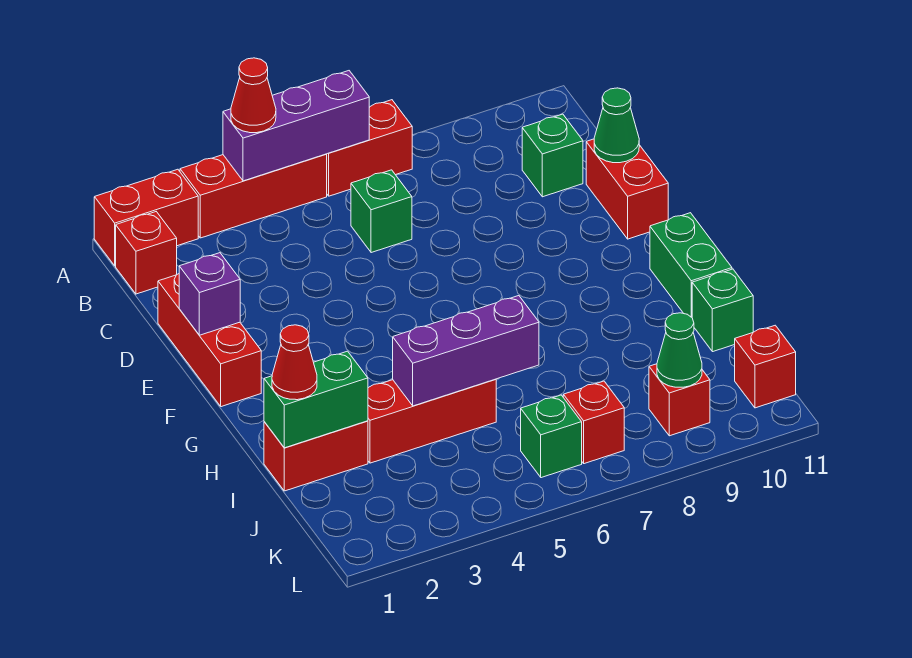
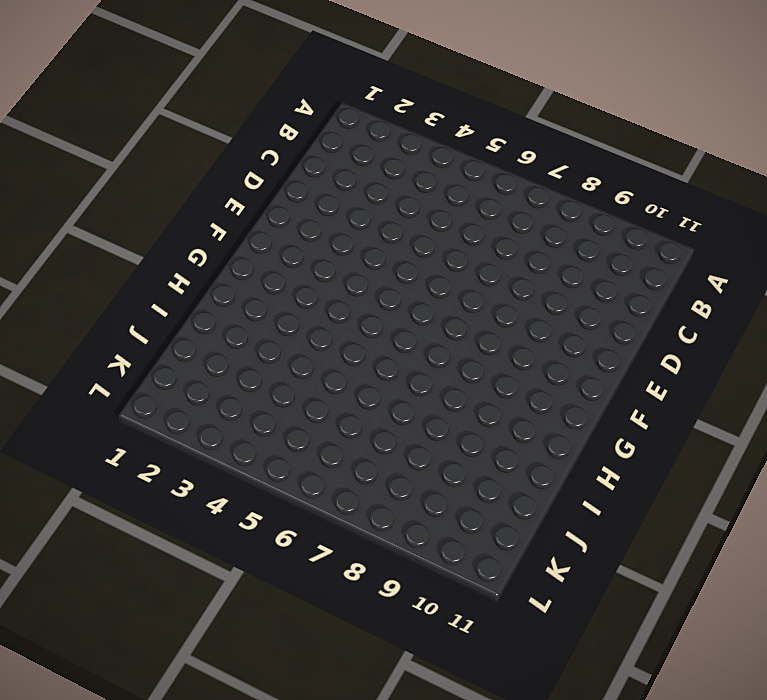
none -> red 1x2 brick [94,169,198,266]
none -> red 1x3 brick [180,154,327,238]
none -> red 1x2 brick [327,100,412,196]

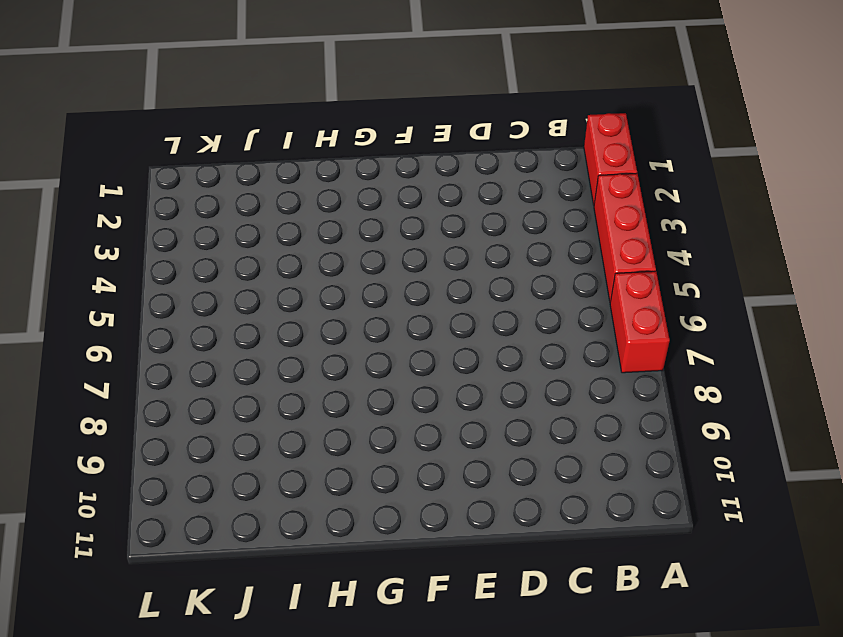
none -> red 1x1 brick [116,212,177,294]
none -> green 1x1 brick [351,170,412,253]
none -> green 1x1 brick [522,114,583,197]

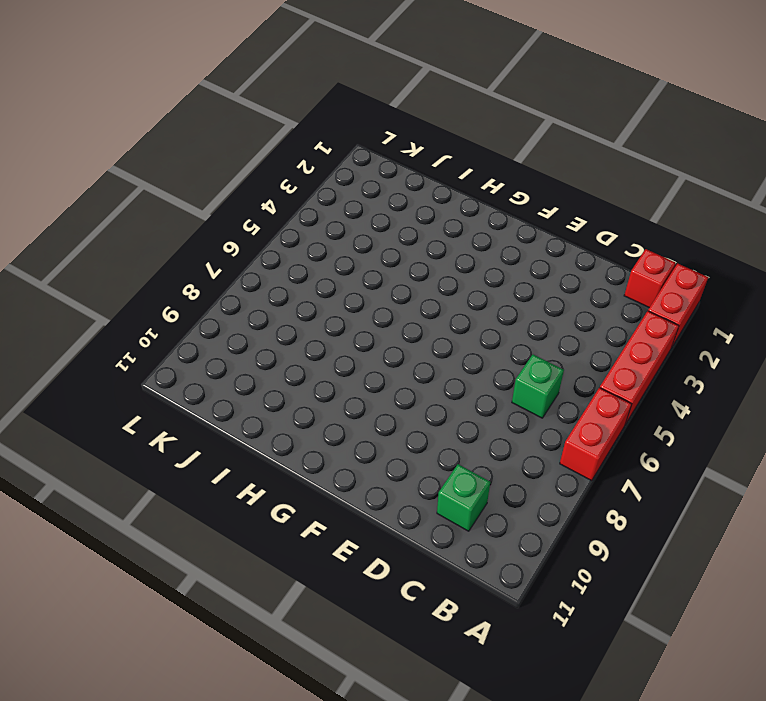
none -> red 1x3 brick [158,274,261,407]
none -> red 1x2 brick [586,139,668,239]
none -> green 1x2 brick [650,213,732,317]

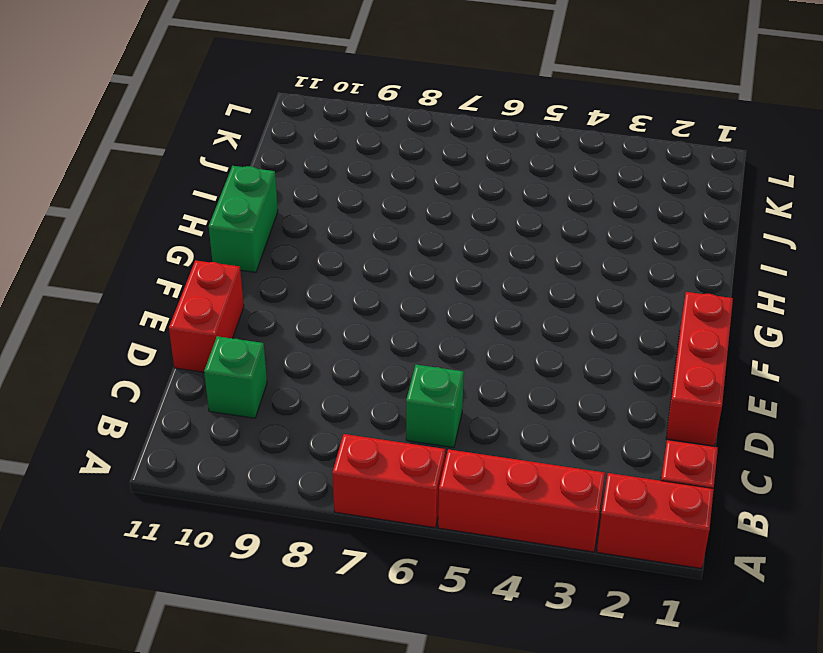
none -> red 1x2 brick [264,421,368,491]
none -> red 1x3 brick [368,379,496,463]
none -> green 1x1 brick [692,269,753,352]

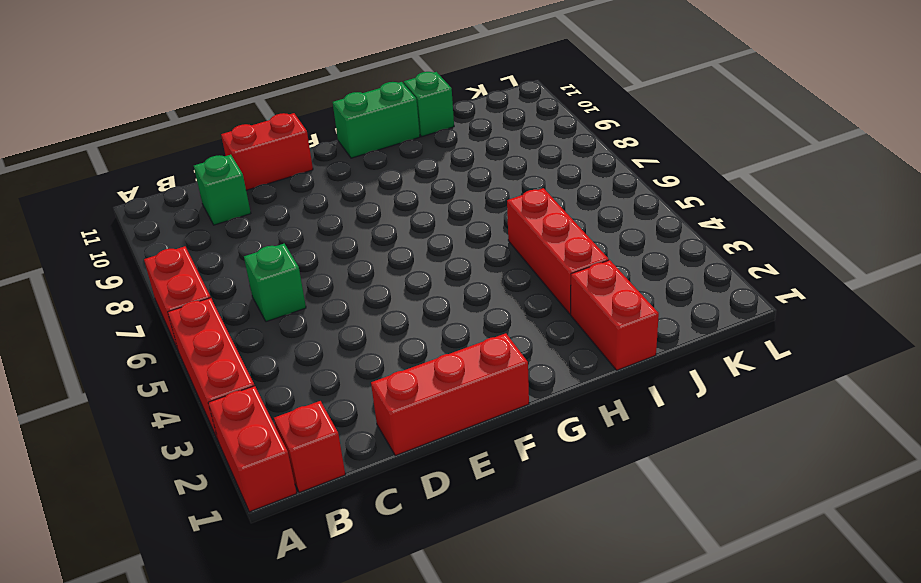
none -> green 1x1 brick [521,395,582,478]
none -> red 1x1 brick [563,381,624,464]
none -> red 1x1 brick [649,364,710,436]

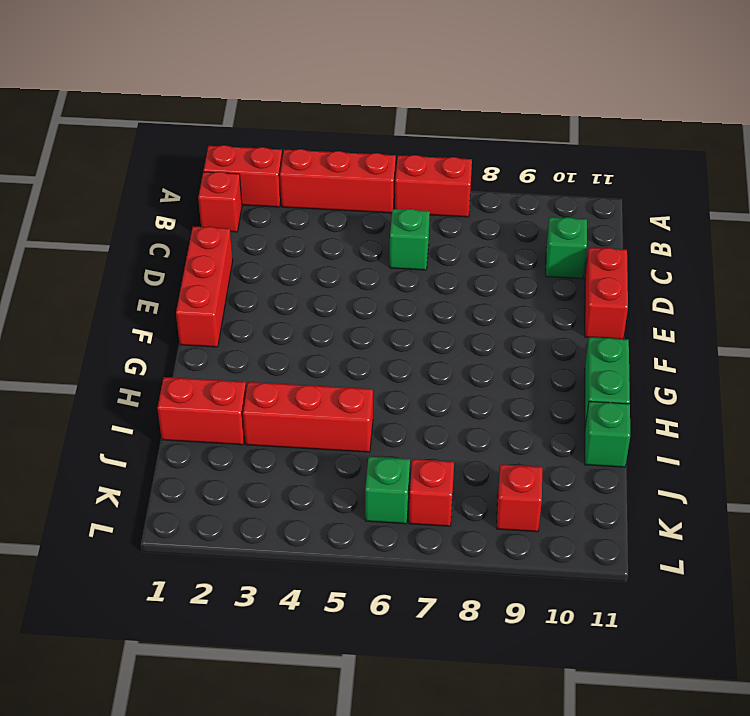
none -> red 1x1 brick [735,325,796,408]
none -> purple 1x3 brick [223,71,369,181]
none -> green 1x1 cone [594,88,639,163]

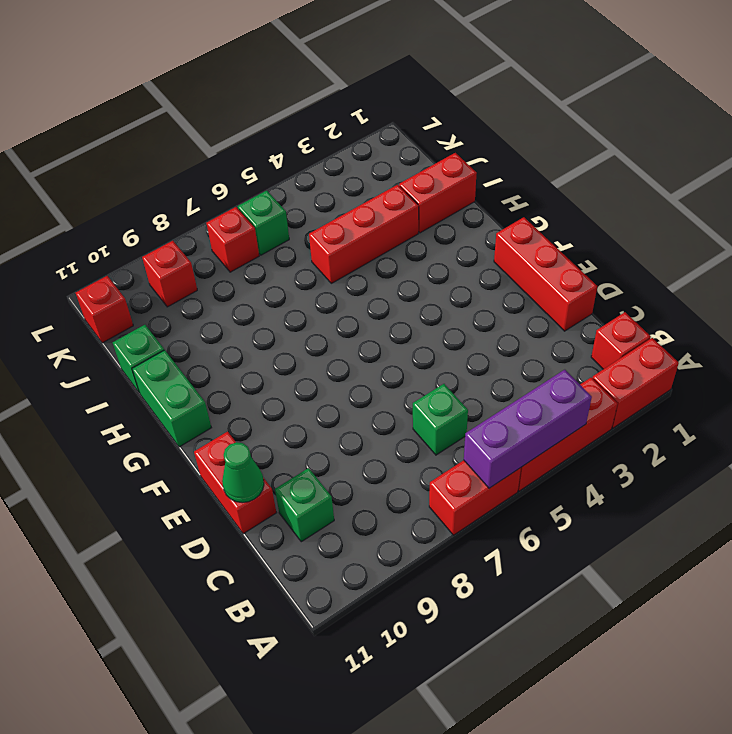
none -> purple 1x1 brick [179,253,240,335]
none -> green 1x2 brick [264,351,368,448]
none -> purple 1x3 brick [393,296,539,406]

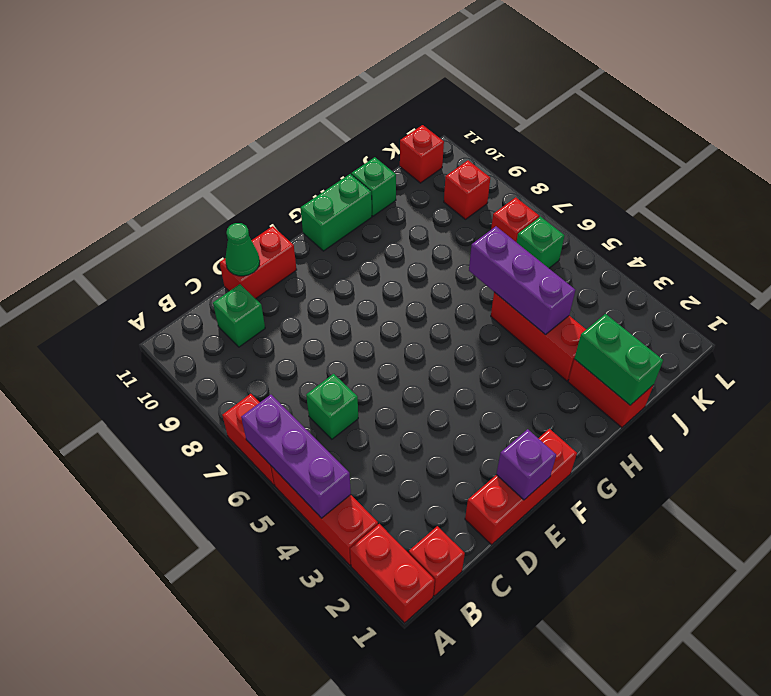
none -> green 1x1 cone [657,313,702,387]
none -> red 1x1 cone [231,58,276,133]
none -> red 1x1 cone [272,325,317,400]

